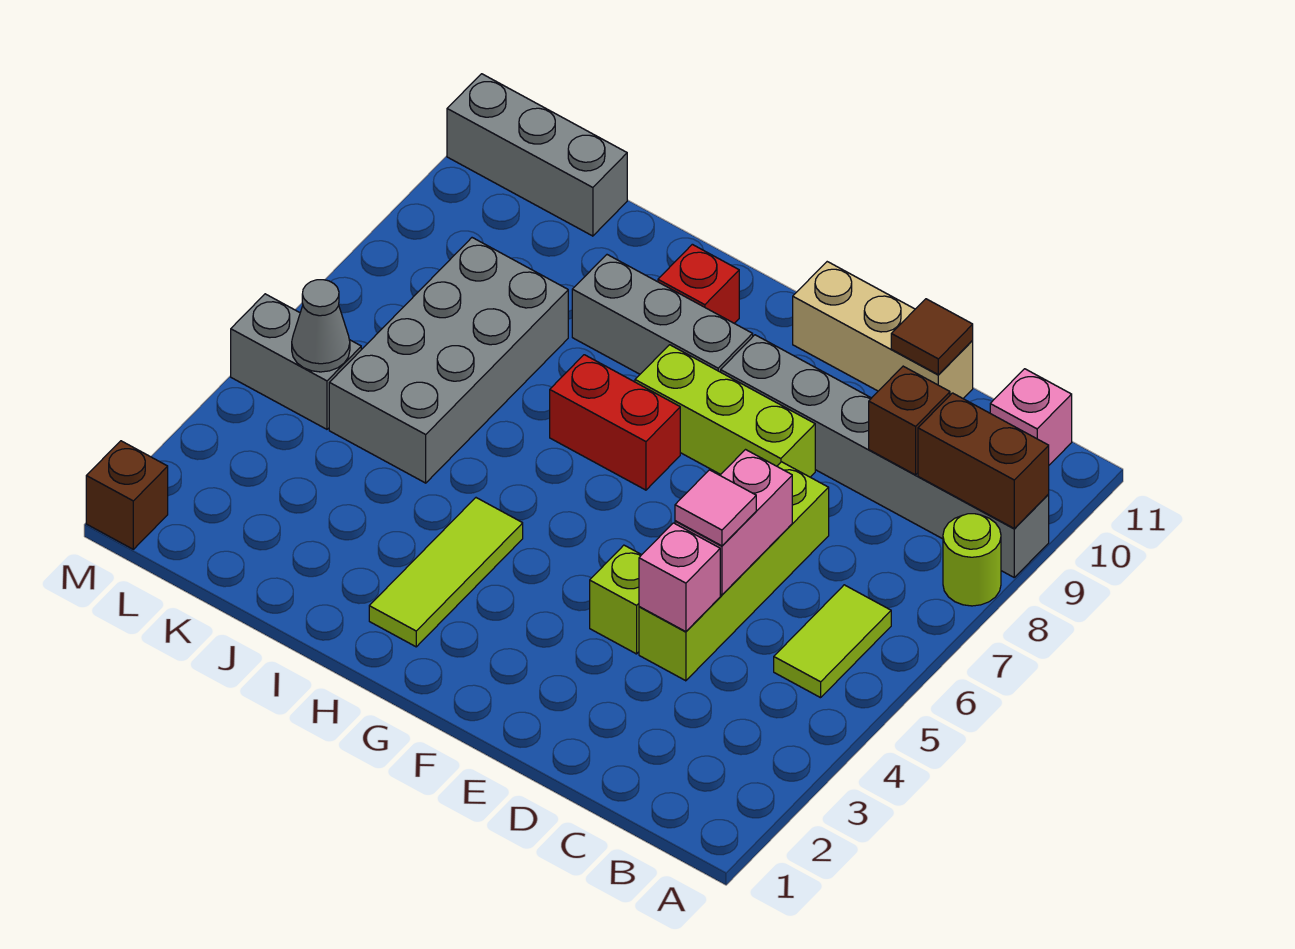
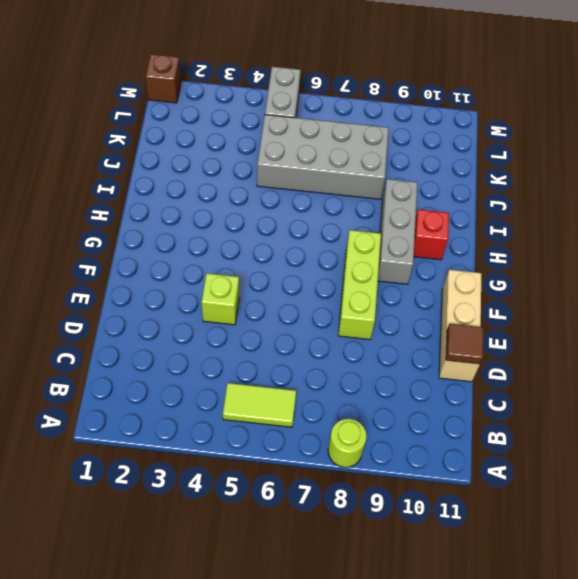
none -> grey 1x6 brick [721,335,1049,577]
none -> pink 1x1 brick [990,369,1072,465]
none -> lime 1x4 brick [639,462,829,681]

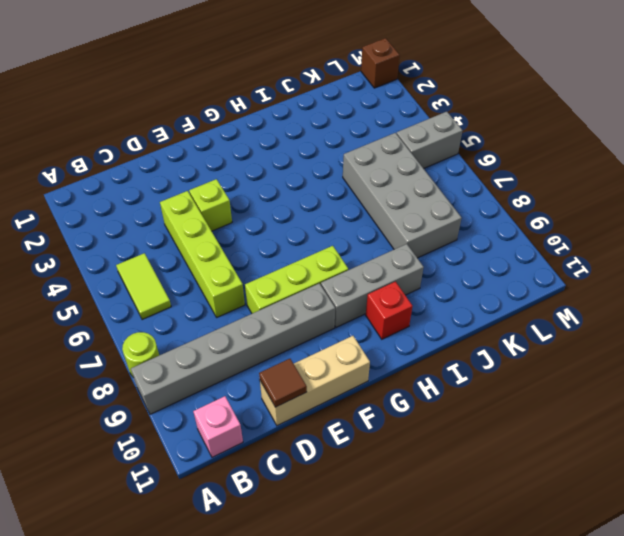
none -> red 1x2 brick [550,355,680,490]
none -> lime 1x3 tile [369,498,523,647]
none -> grey 1x3 brick [447,74,627,236]

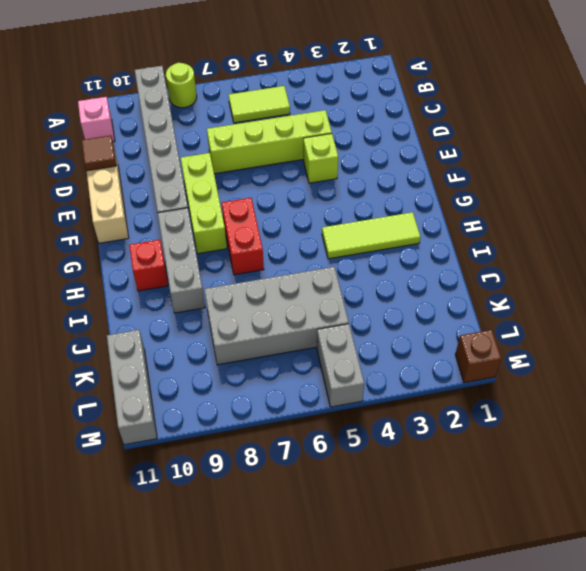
none -> brown 1x2 brick [918,393,1049,528]
none -> brown 1x1 brick [869,366,950,475]
none -> pink 1x1 brick [639,523,720,632]

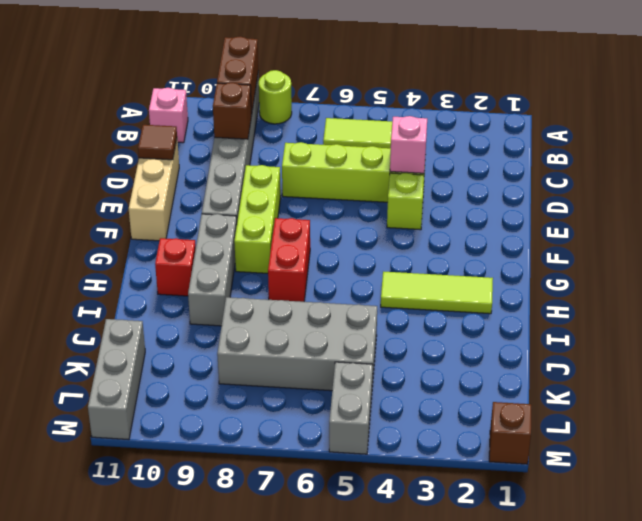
none -> pink 1x2 brick [675,450,792,595]
none -> grey 1x1 cone [292,280,350,372]
none -> pink 1x1 tile [675,470,756,546]

